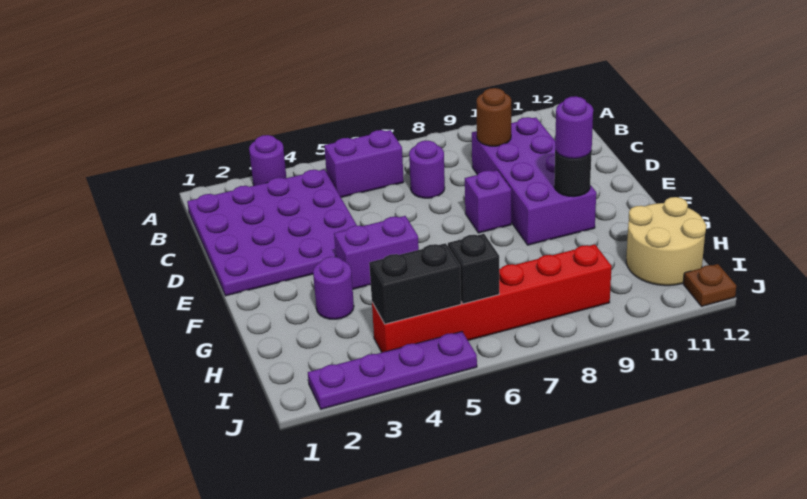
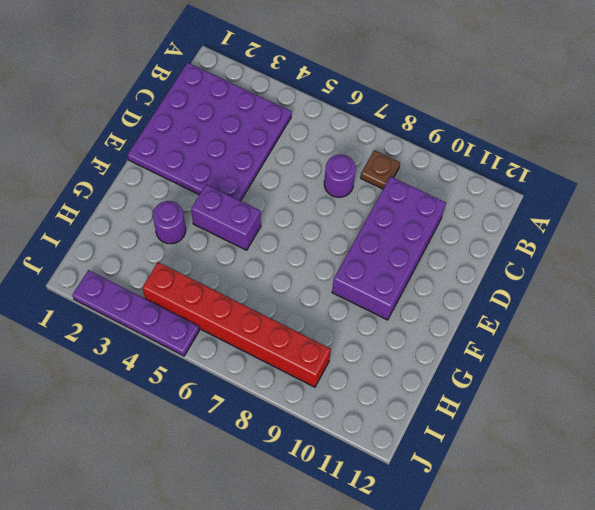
brown 1x1 plate [360,150,400,189] -> brown 1x1 plate moved to [684,264,736,306]
none -> purple 1x1 round brick [249,135,286,186]
none -> purple 1x2 brick [324,130,404,197]
none -> purple 1x1 brick [465,170,511,233]

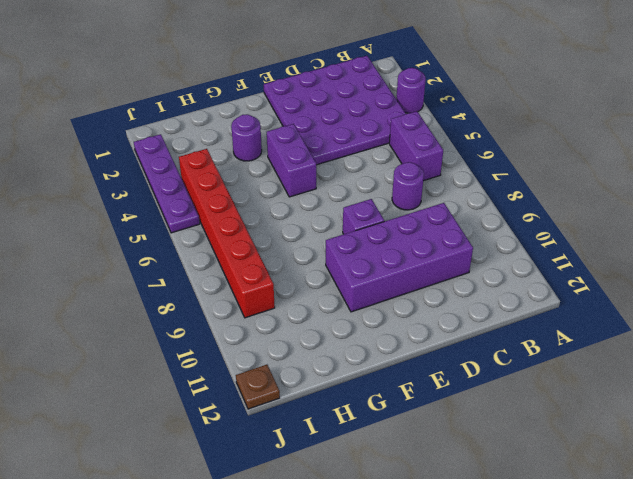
none -> tan 2x2 round brick [626,197,706,286]
none -> brown 1x1 round brick [477,88,511,146]
none -> black 1x1 round brick [554,150,592,197]

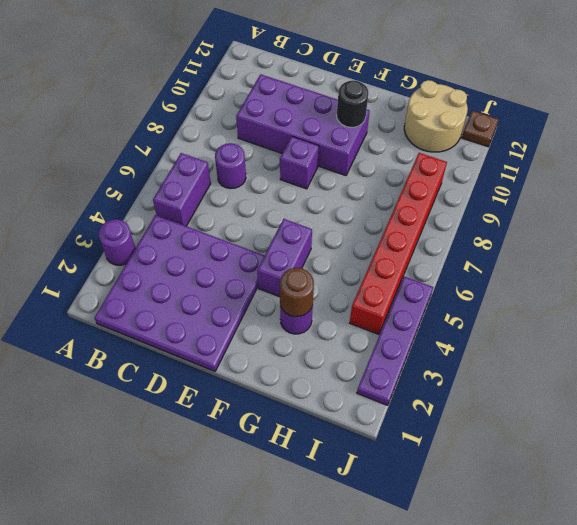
brown 1x1 round brick [280,268,314,317] -> brown 1x1 round brick moved to [477,88,511,146]
none -> black 1x2 brick [369,243,461,324]
none -> black 1x1 brick [448,234,499,304]
none -> purple 1x1 round brick [555,96,593,159]

